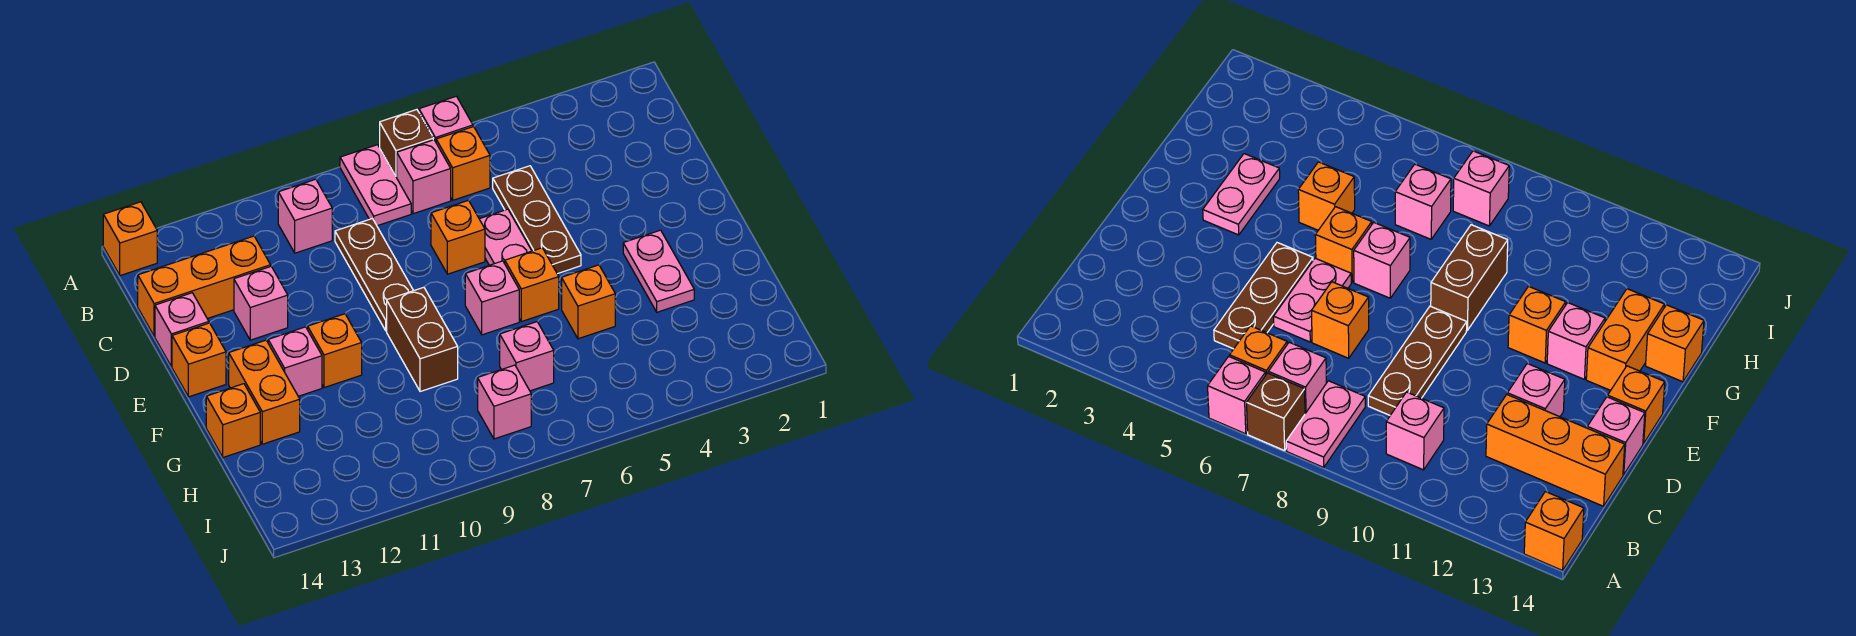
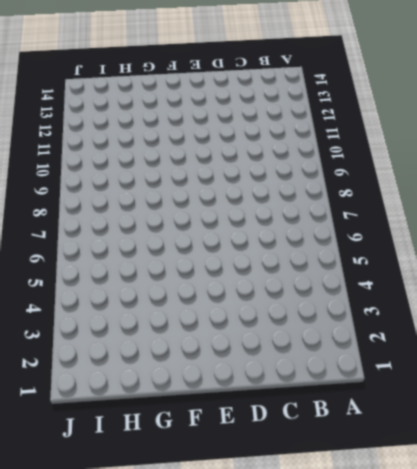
none -> pink 1x1 brick [419,96,473,142]
none -> brown 1x1 brick [380,110,433,178]
none -> pink 1x2 plate [340,145,411,226]

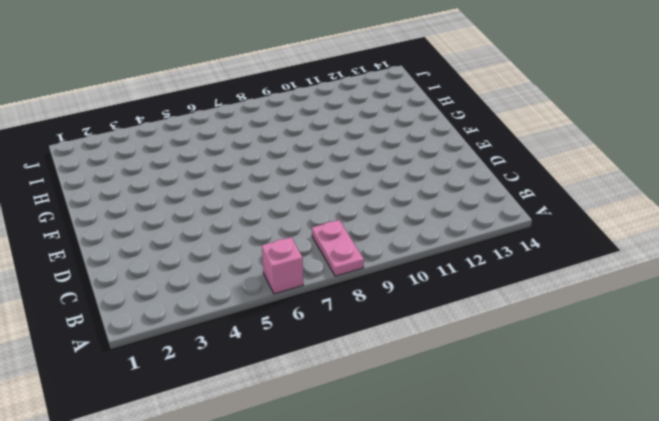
none -> brown 1x1 brick [380,110,433,178]
none -> orange 1x1 brick [103,202,157,276]
none -> orange 1x1 brick [436,127,490,200]

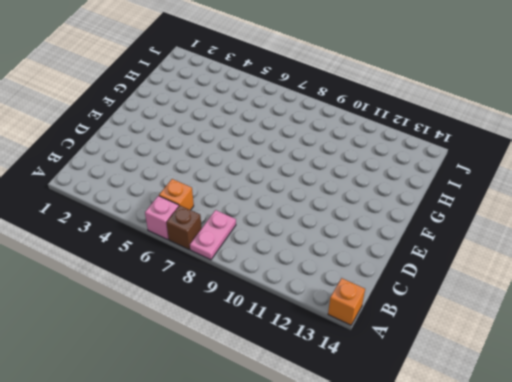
none -> pink 1x1 brick [397,140,451,214]
none -> pink 1x1 brick [278,179,332,253]
none -> brown 1x3 plate [493,166,581,274]

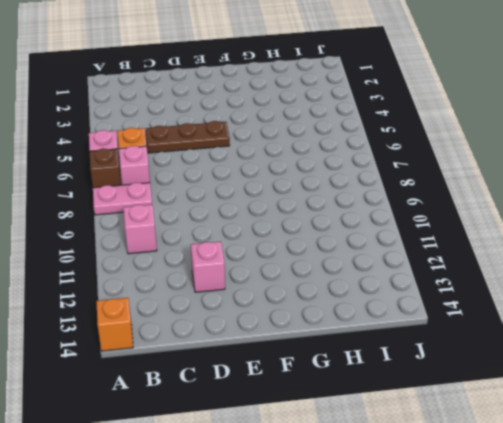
none -> brown 1x3 plate [335,219,413,331]
none -> orange 1x3 brick [138,236,271,336]
none -> pink 1x2 plate [480,209,532,265]

